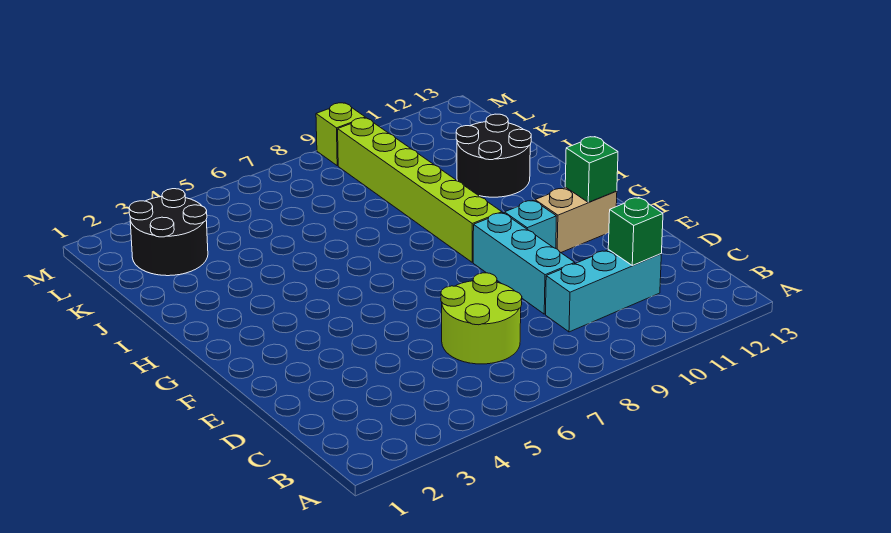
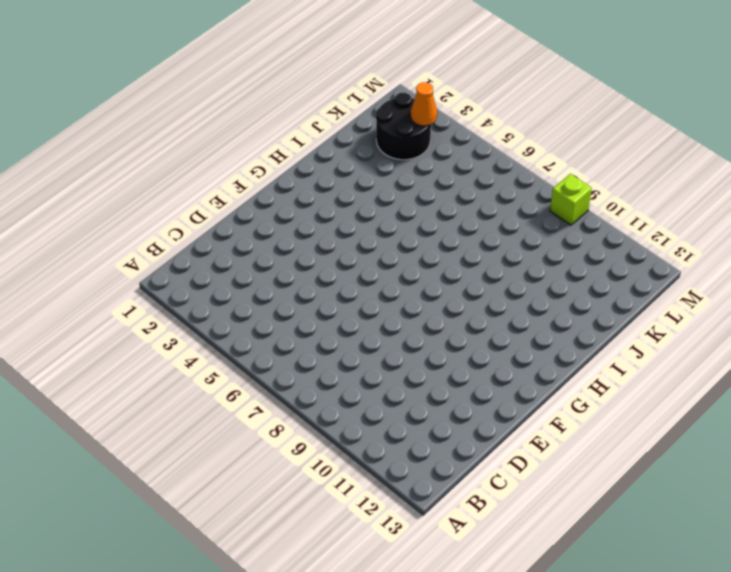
orange 1x1 cone [410,82,437,126] -> none
none -> lime 2x2 round brick [441,273,522,364]
none -> cyan 1x3 brick [546,250,661,332]

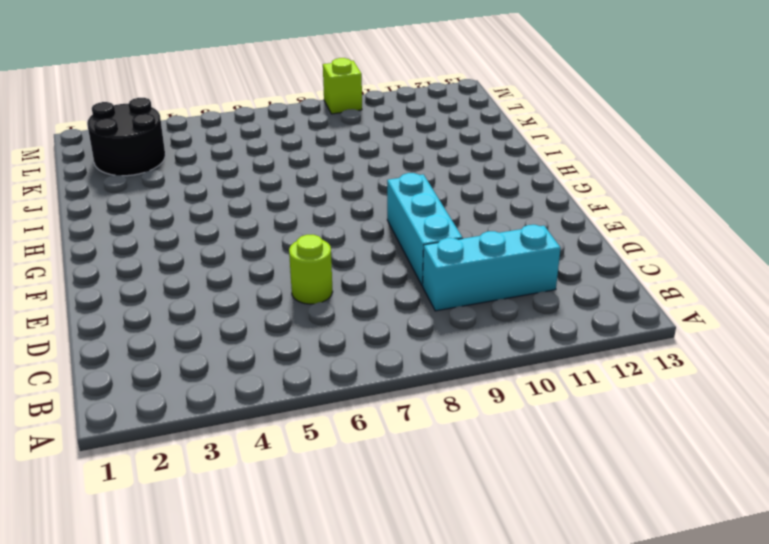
lime 1x1 round brick [289,235,333,304] -> lime 2x2 round brick [441,273,522,364]
none -> cyan 1x1 brick [504,200,556,248]
none -> tan 1x2 brick [535,187,617,252]

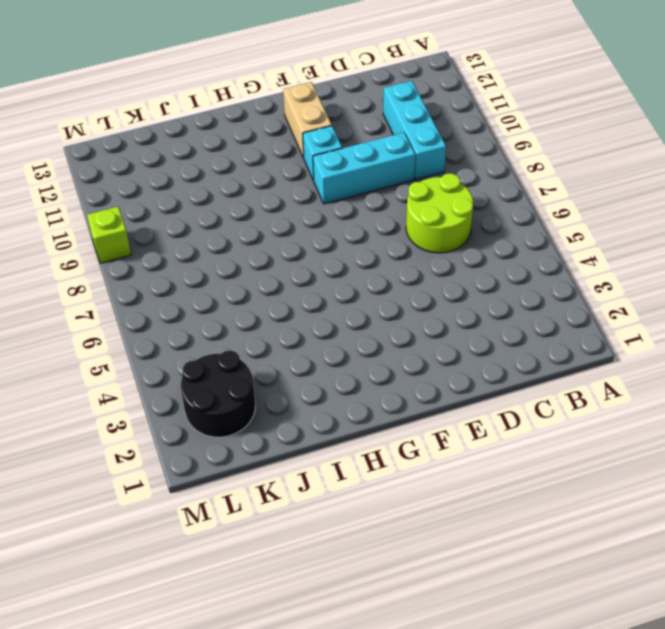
none -> lime 1x6 brick [338,118,502,262]
none -> black 2x2 round brick [456,114,531,197]

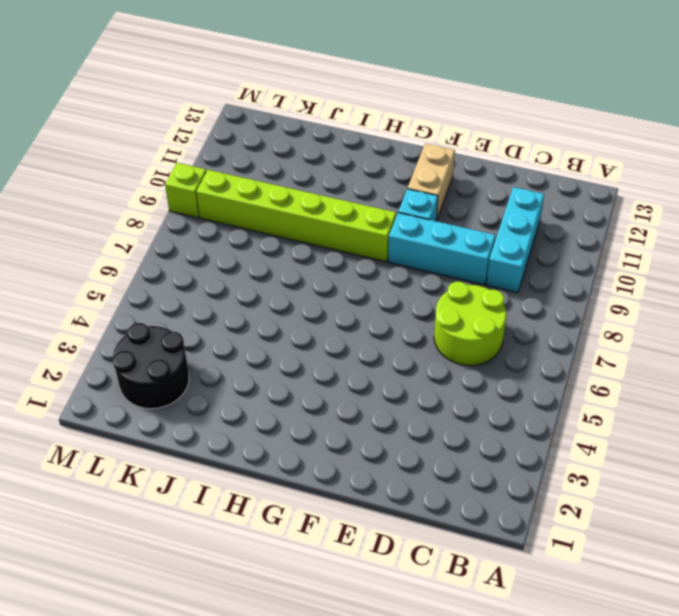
none -> black 2x2 round brick [456,114,531,197]
none -> green 1x1 brick [608,198,663,265]

